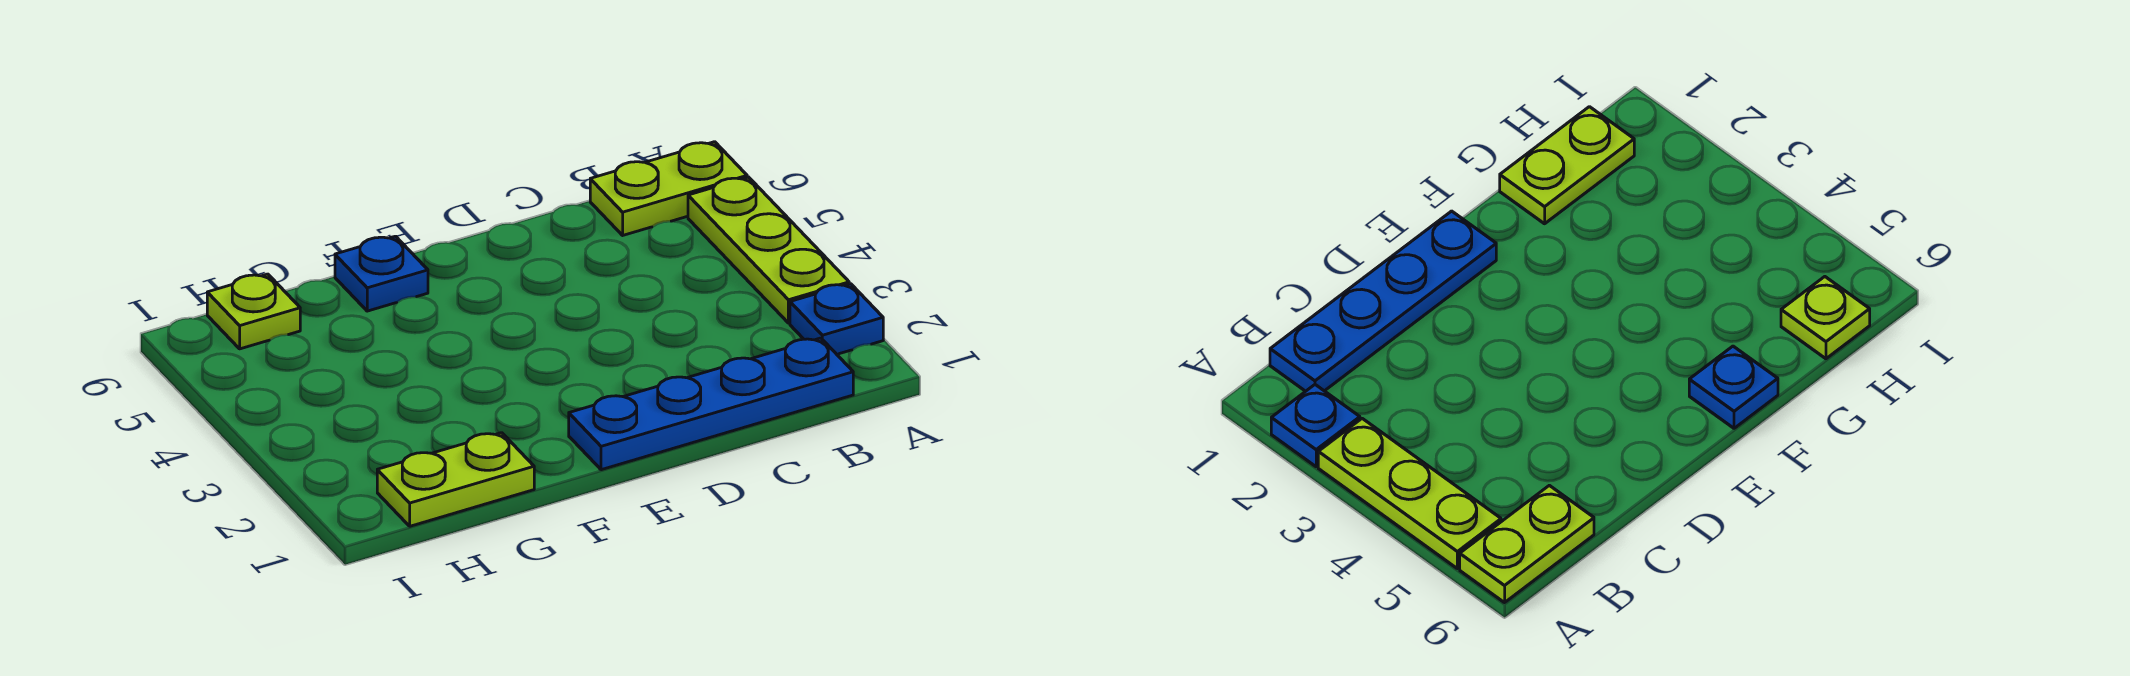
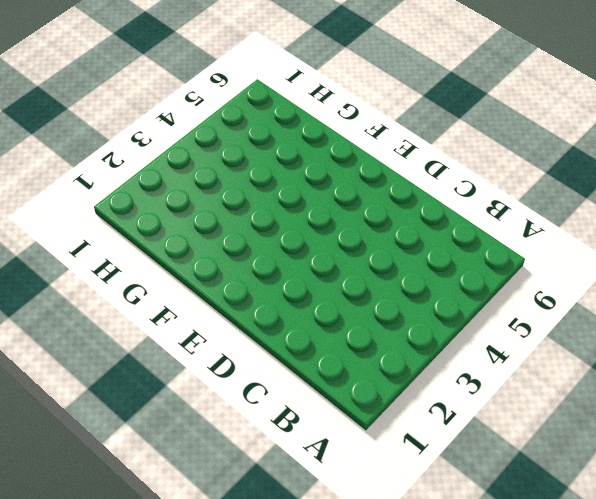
none -> blue 1x1 plate [790,284,883,354]
none -> lime 1x3 plate [688,177,849,323]

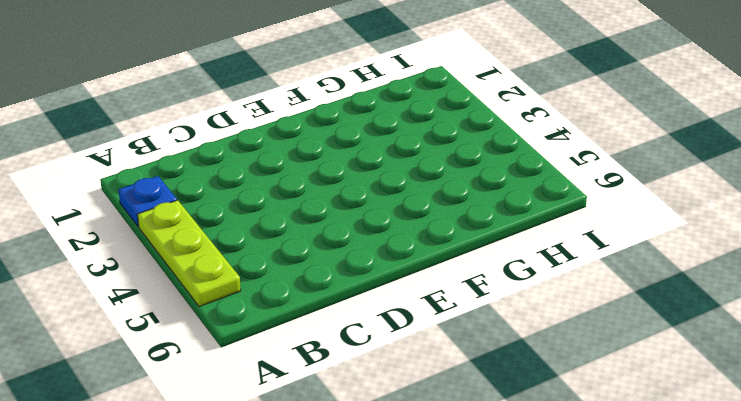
none -> lime 1x2 plate [590,142,747,235]
none -> blue 1x4 plate [569,338,853,470]

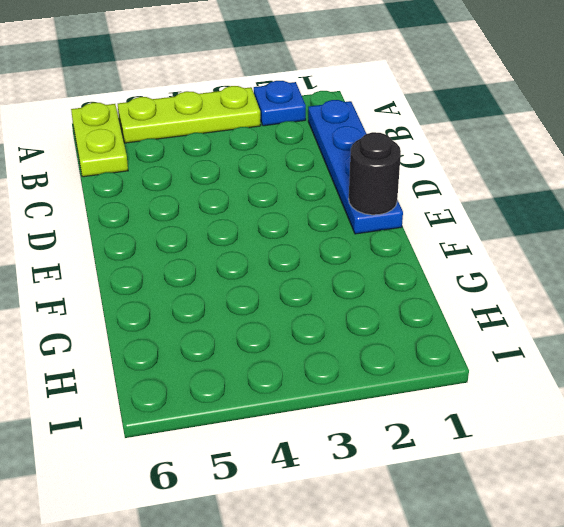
black 1x1 round brick [349,132,401,215] -> none
none -> blue 1x1 plate [335,236,428,311]
none -> lime 1x2 plate [377,433,534,526]

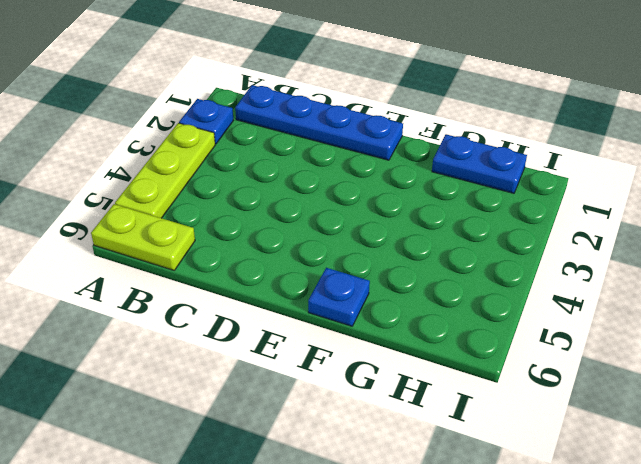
blue 1x2 plate [432,134,527,193] -> lime 1x2 plate [377,433,534,526]
none -> lime 1x1 plate [207,274,300,349]

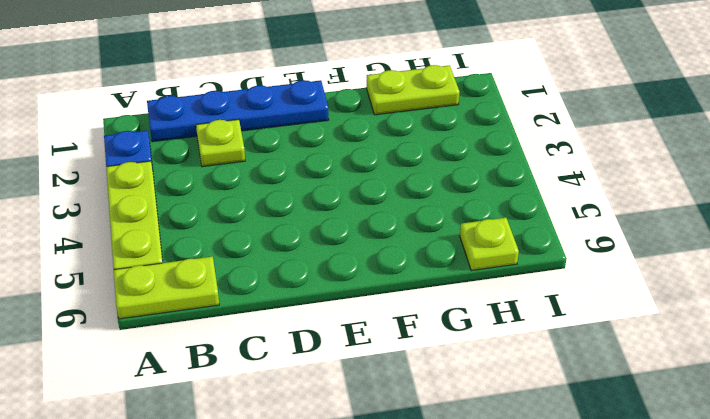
lime 1x1 plate [196,119,245,167] -> none
none -> blue 1x1 plate [335,236,428,311]

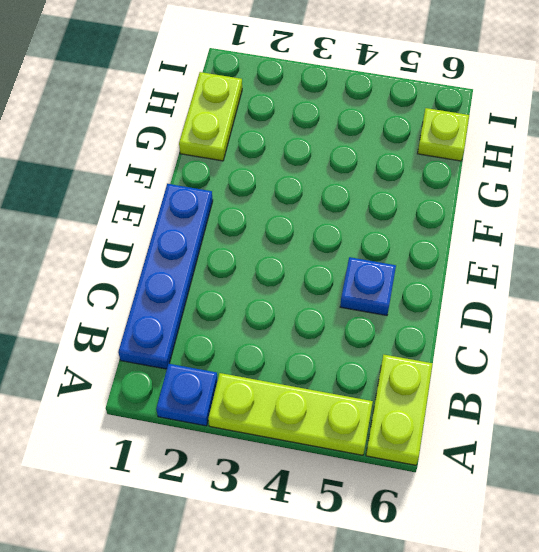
blue 1x1 plate [340,257,396,316] -> blue 1x1 plate moved to [335,236,428,311]

